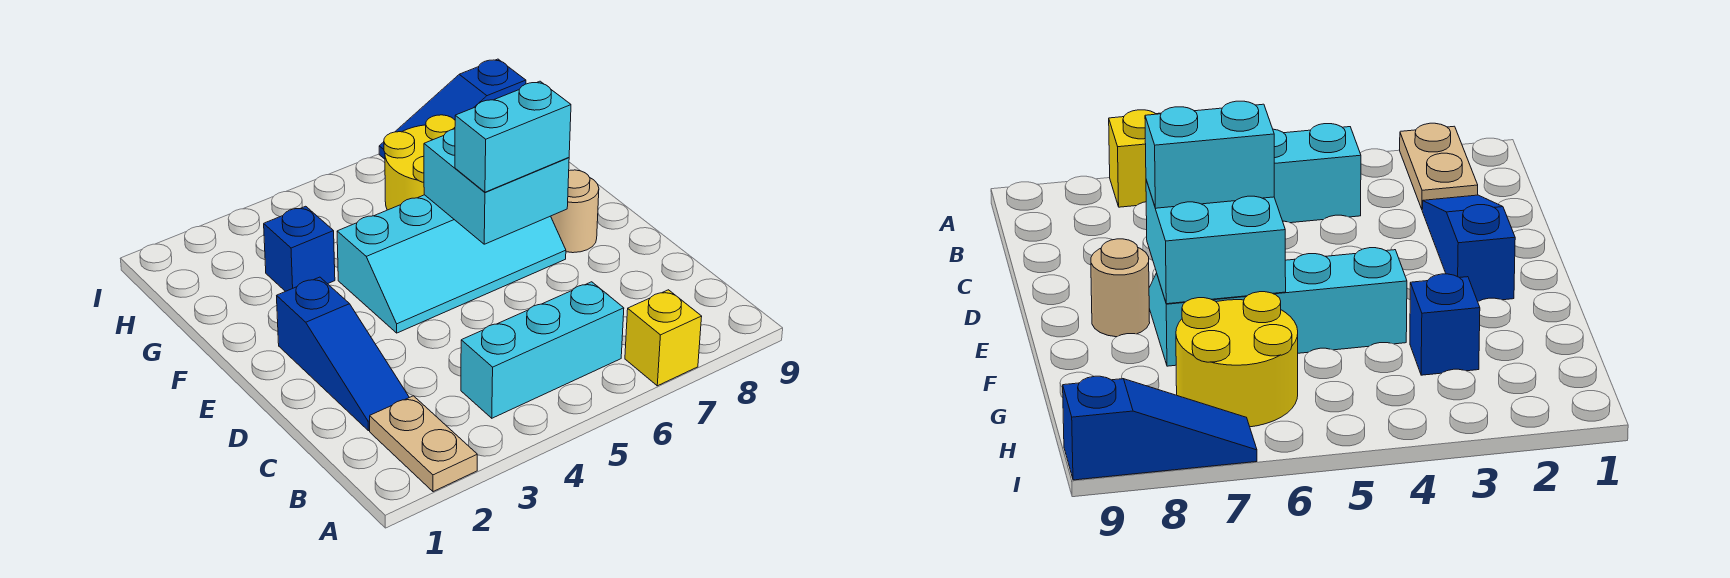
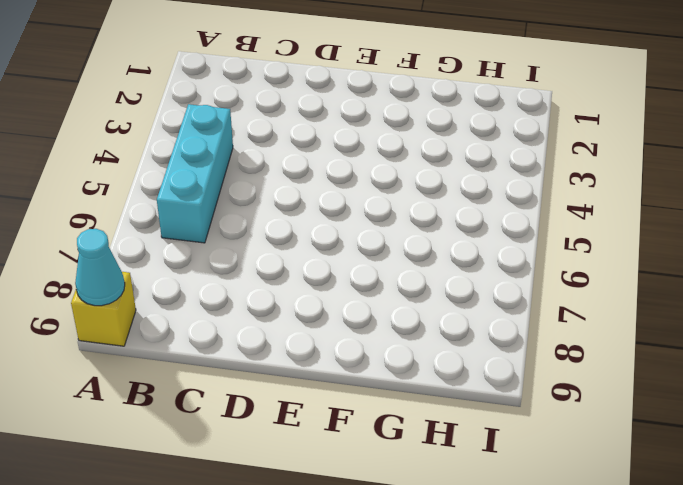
yellow 1x1 brick [71,272,136,346] -> yellow 1x1 brick moved to [625,290,702,386]
cyan 1x1 cone [75,229,125,306] -> none
none -> tan 1x2 plate [370,396,477,492]
none -> blue 1x3 slope [277,277,409,431]

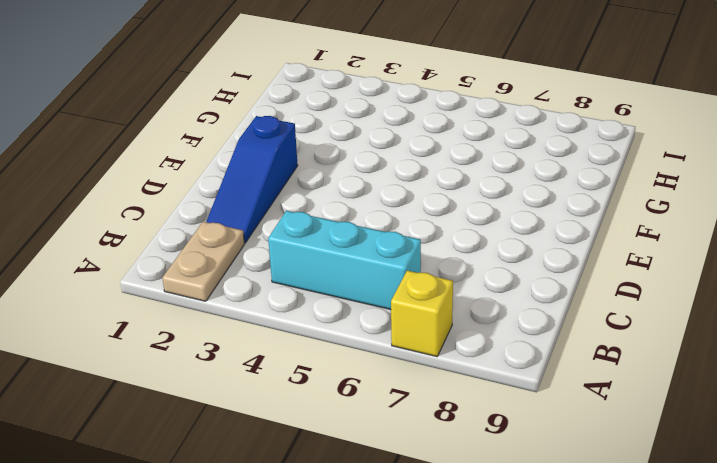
none -> cyan 2x4 slope [337,195,566,333]
none -> tan 1x1 round brick [551,170,599,253]

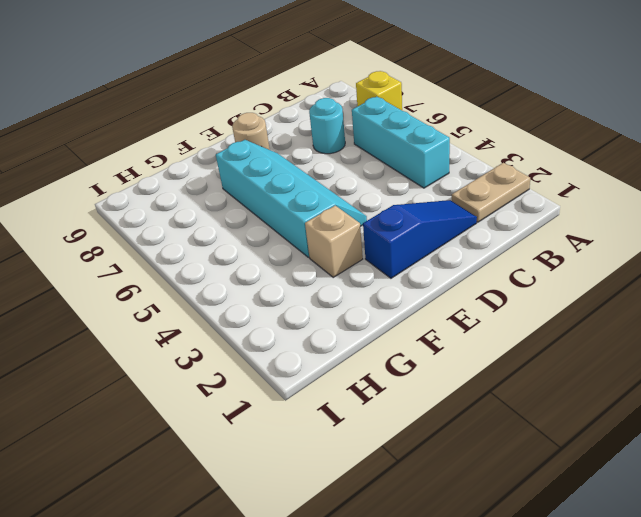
cyan 1x1 round brick [309,98,345,154] -> none
tan 1x1 brick [305,206,363,277] -> none
none -> blue 1x1 brick [264,206,335,291]
none -> yellow 2x2 round brick [384,115,455,210]

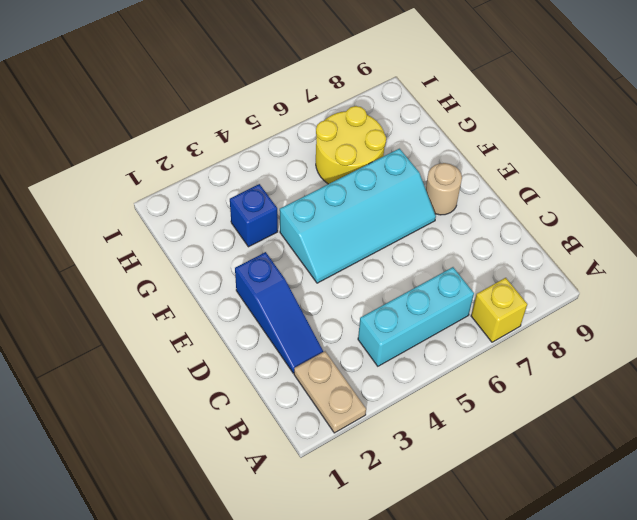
none -> blue 1x3 slope [379,59,526,159]
none -> cyan 2x2 brick [424,129,569,244]

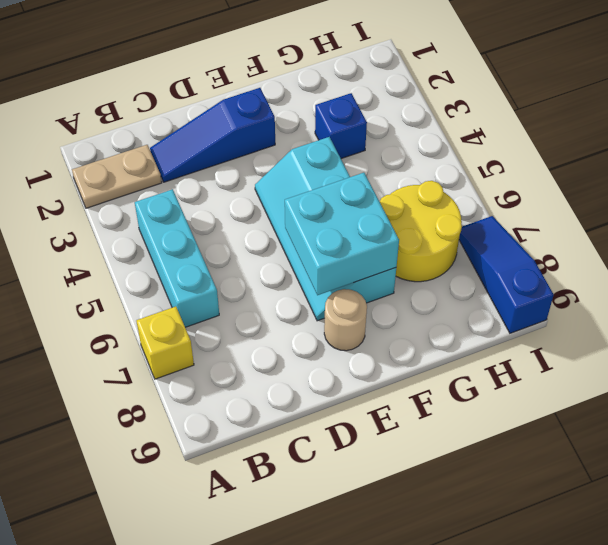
none -> cyan 1x2 brick [455,81,571,192]

